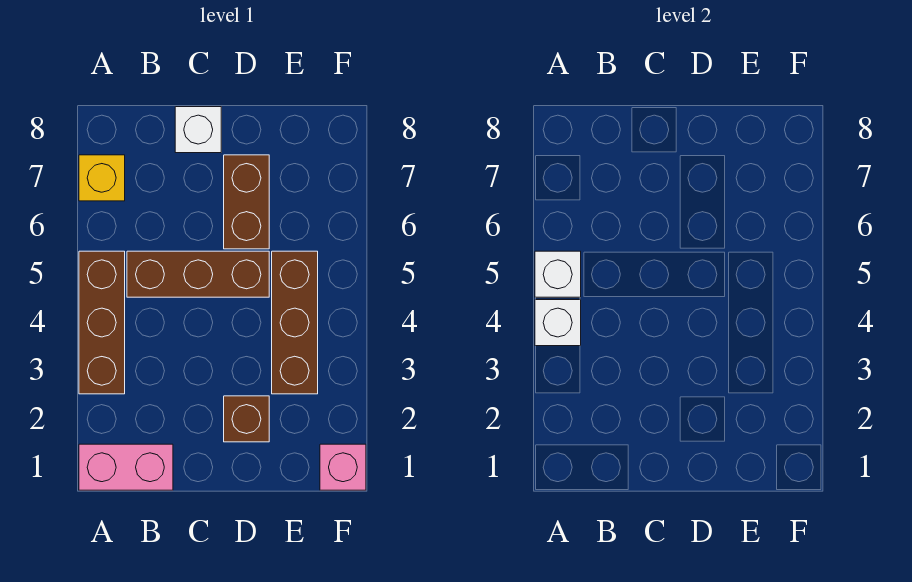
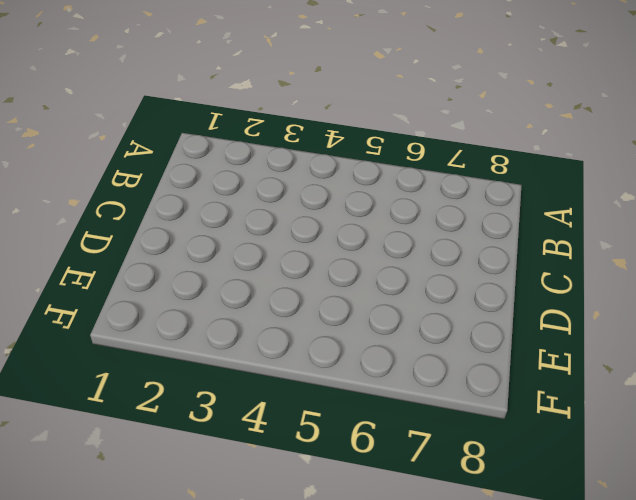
none -> pink 1x2 brick [79,444,173,490]
none -> brown 1x3 brick [79,251,125,394]

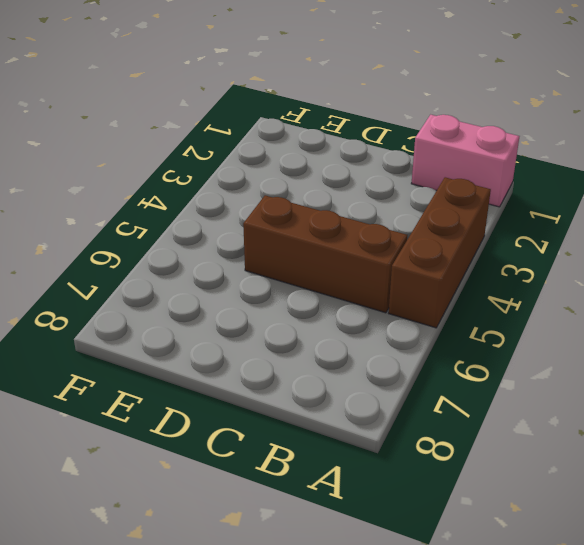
none -> yellow 1x1 brick [79,155,125,201]
none -> white 1x1 brick [175,107,221,153]

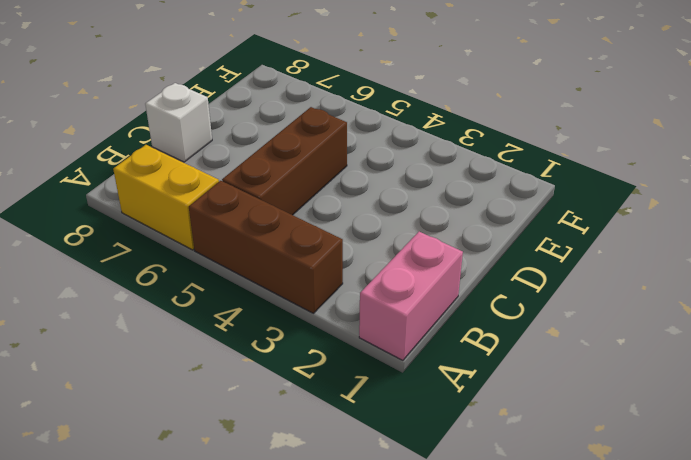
yellow 1x2 brick [113,145,219,250] -> yellow 1x1 brick [79,155,125,201]
none -> brown 1x1 brick [224,396,269,442]
none -> brown 1x2 brick [224,155,269,249]

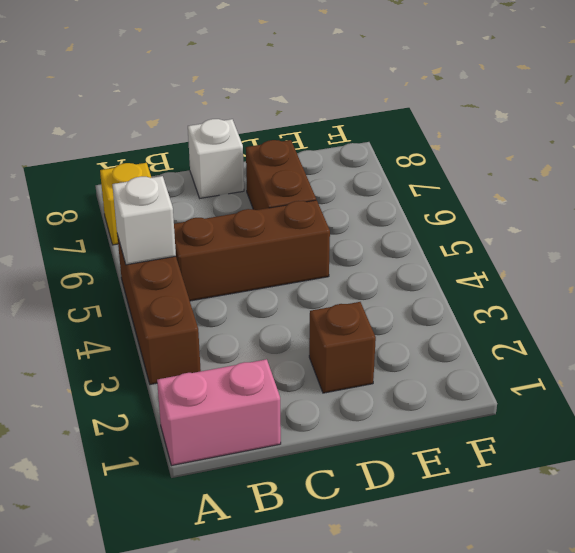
none -> brown 1x3 brick [272,251,318,394]
none -> pink 1x1 brick [320,444,366,490]

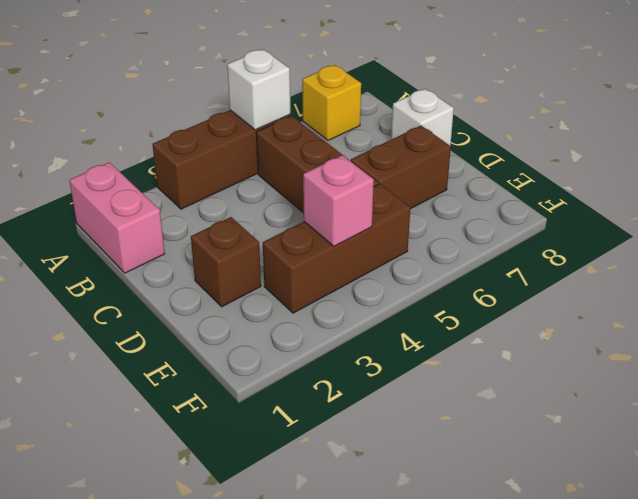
pink 1x1 brick [303,155,374,246] -> pink 1x1 brick moved to [320,444,366,490]
none -> white 1x1 brick [535,300,581,346]

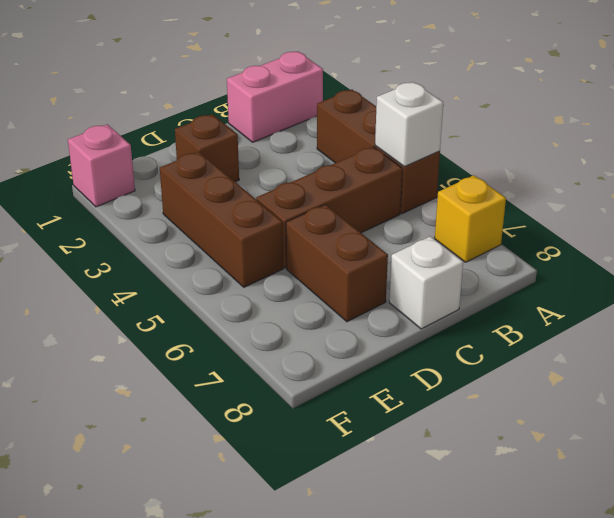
none -> white 1x1 brick [535,300,581,346]

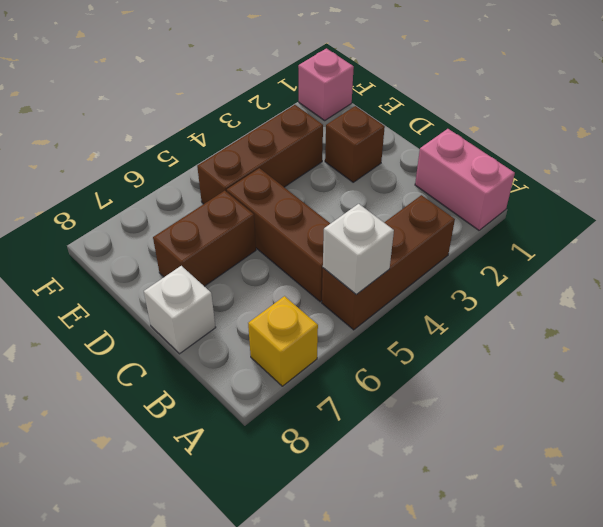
none -> white 1x1 brick [535,300,581,346]

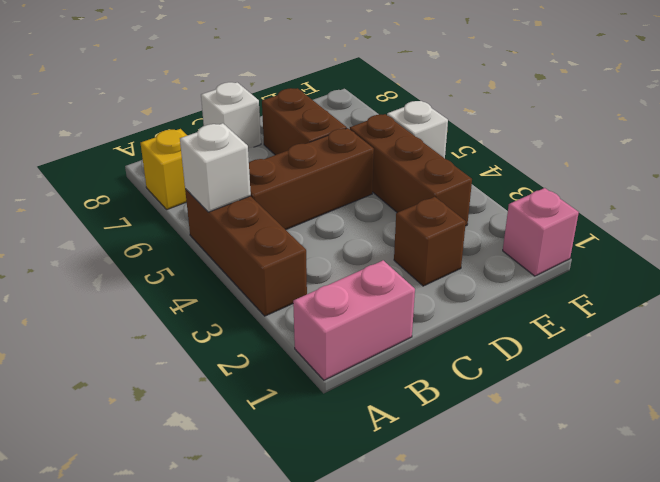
white 1x1 brick [387,101,448,158] -> white 1x1 brick moved to [535,300,581,346]

